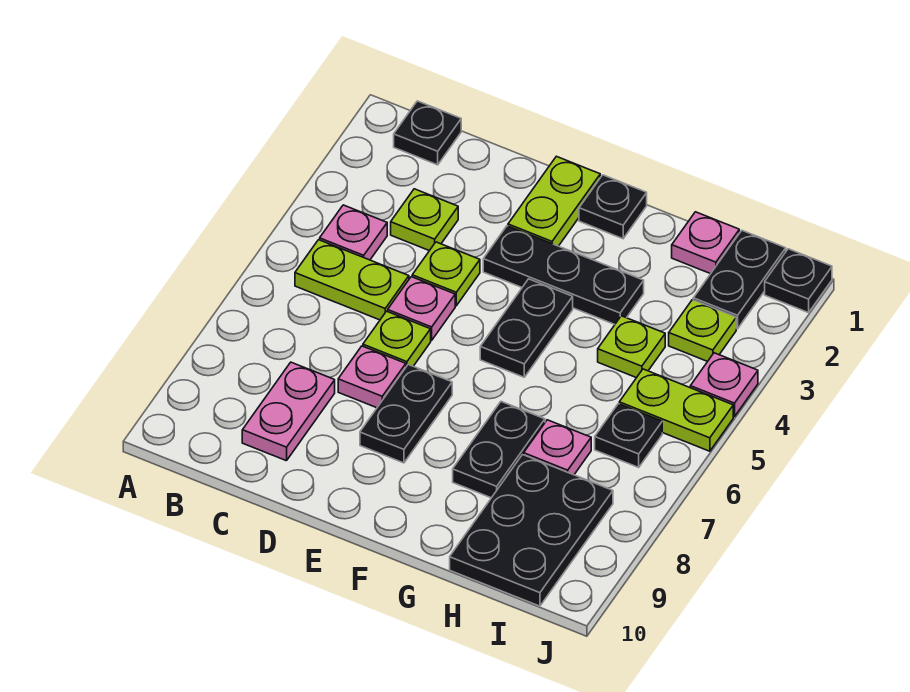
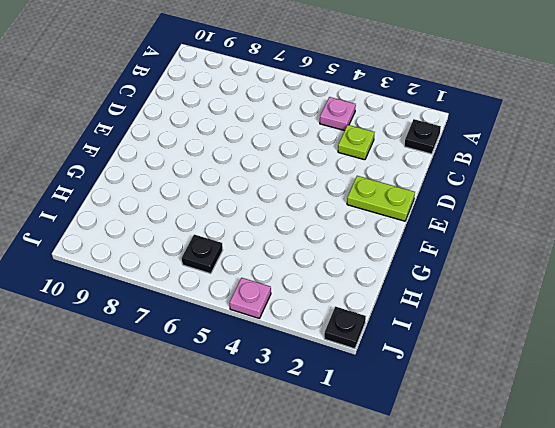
none -> lime 1x2 plate [295,240,409,320]
none -> pink 1x2 plate [242,362,335,461]
none -> lime 1x1 plate [412,242,480,306]

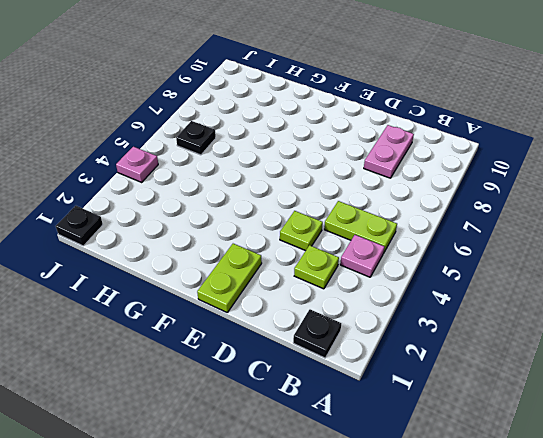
none -> pink 1x1 plate [388,277,455,340]
none -> lime 1x1 plate [363,311,431,367]
none -> pink 1x1 plate [338,346,406,408]

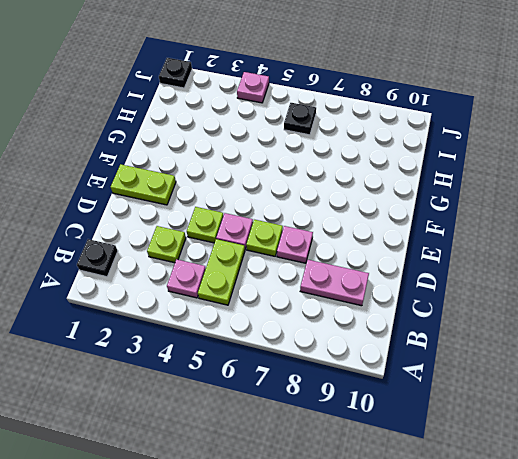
none -> black 1x3 plate [483,226,644,324]
none -> black 1x2 plate [360,365,452,463]
none -> black 1x1 plate [579,175,647,239]

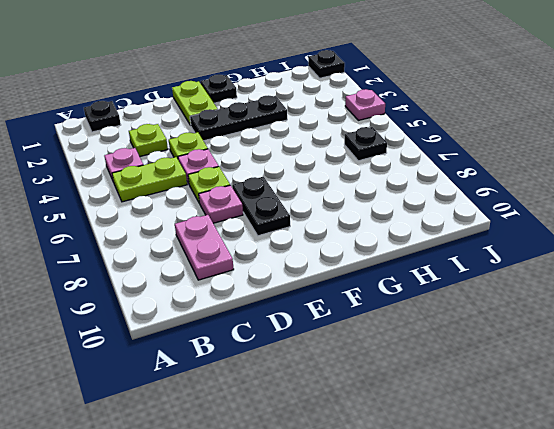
none -> black 1x2 plate [480,279,573,377]
none -> black 1x2 plate [453,402,545,498]
none -> pink 1x1 plate [672,212,739,274]

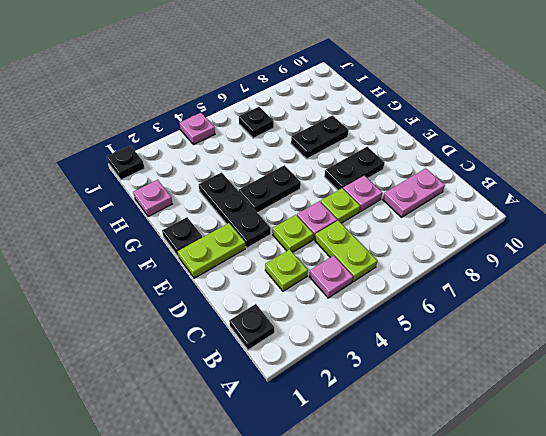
none -> lime 1x1 plate [598,316,665,378]
none -> pink 1x1 plate [524,420,591,475]
none -> black 2x3 plate [450,455,613,606]

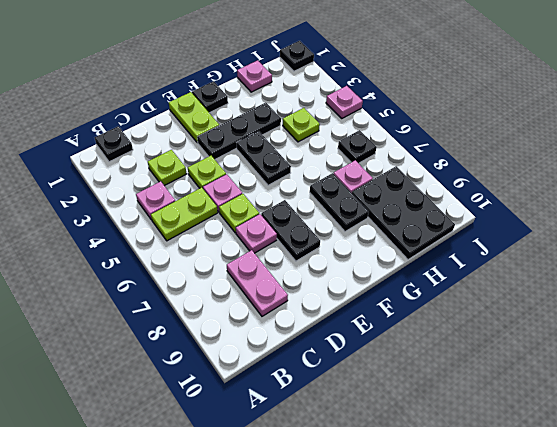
none -> black 1x2 plate [693,231,786,329]
none -> lime 1x1 plate [669,300,736,362]
none -> lime 1x2 plate [619,369,733,451]

